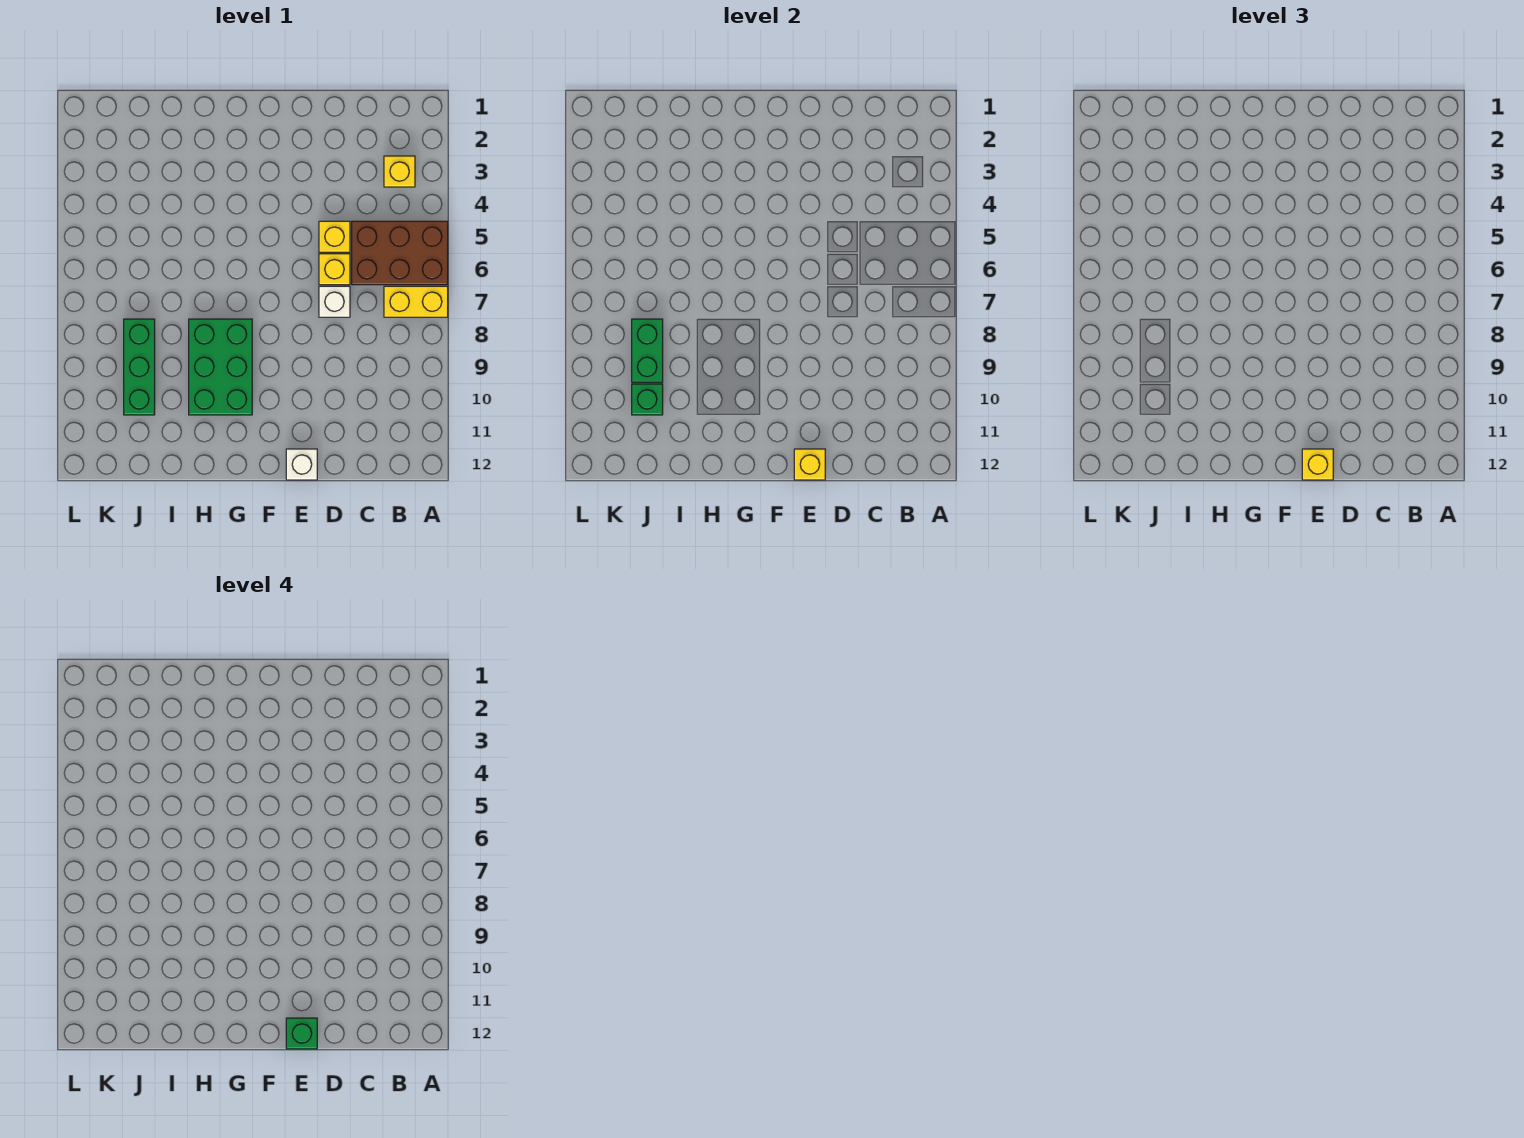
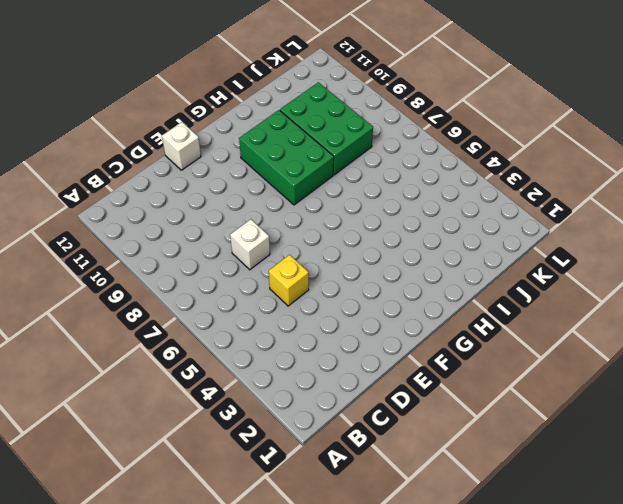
green 2x3 brick [280,82,373,175] -> green 1x3 brick [124,319,155,415]
none -> brown 2x3 brick [352,221,448,285]
none -> yellow 1x2 brick [384,286,448,317]
none -> yellow 1x1 brick [384,156,415,187]

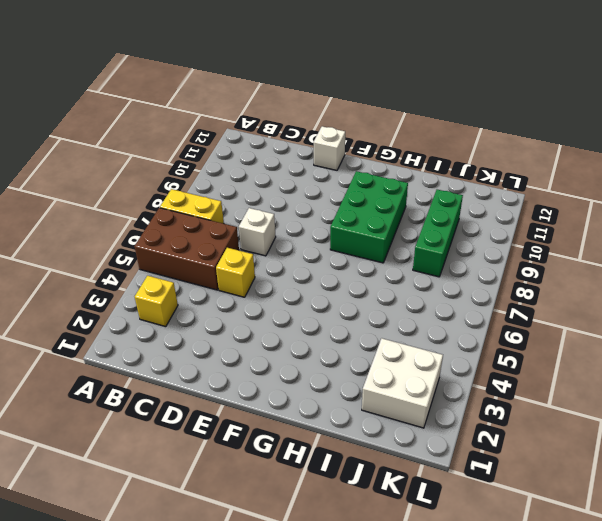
white 2x2 brick [362,338,443,428] -> none
none -> yellow 1x1 brick [319,254,350,285]
none -> yellow 1x1 brick [794,449,825,480]
none -> green 1x2 brick [632,319,663,382]

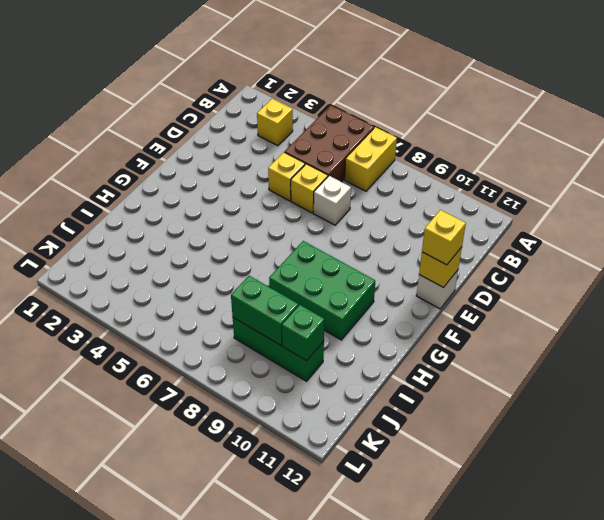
none -> green 1x1 brick [286,1018,317,1049]

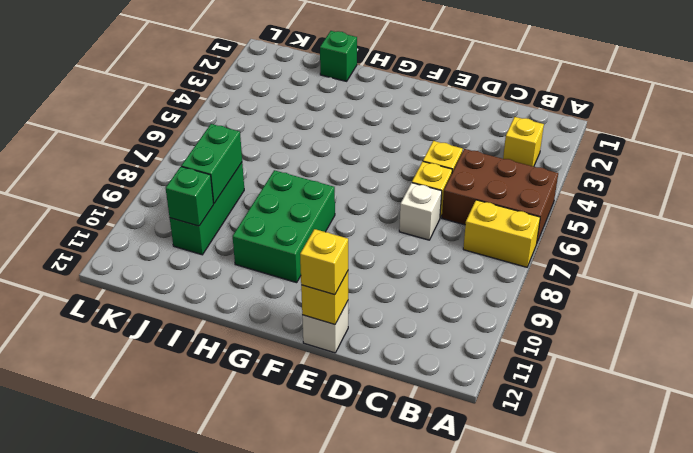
green 1x1 brick [320,31,357,81] -> green 1x1 brick moved to [286,1018,317,1049]

